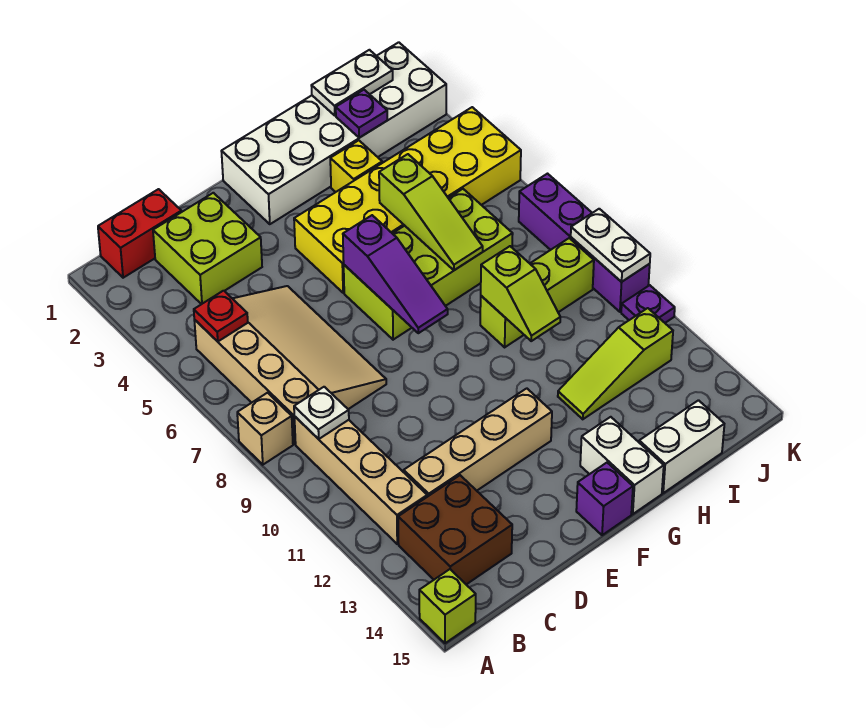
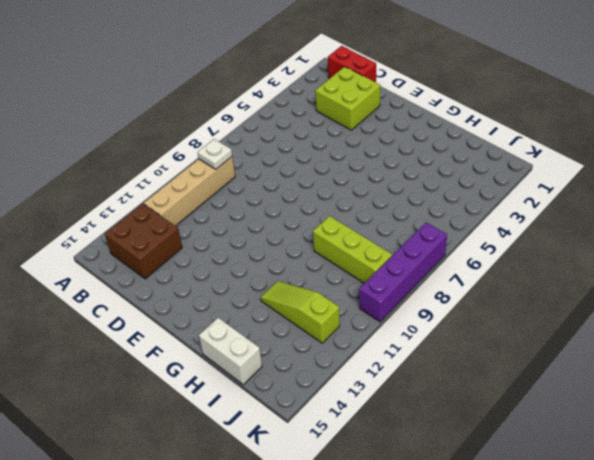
none -> tan 1x1 brick [237,393,293,465]
none -> lime 1x1 brick [419,569,476,643]
none -> tan 3x4 slope [194,286,386,444]

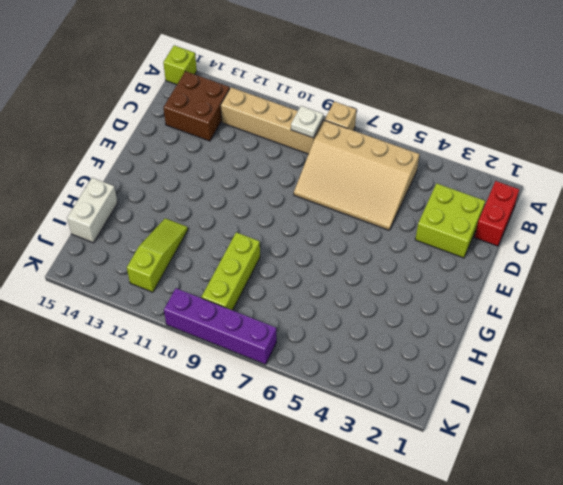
none -> tan 1x4 brick [404,388,552,497]
none -> white 2x6 brick [221,42,446,224]
none -> yellow 2x6 brick [294,107,521,293]

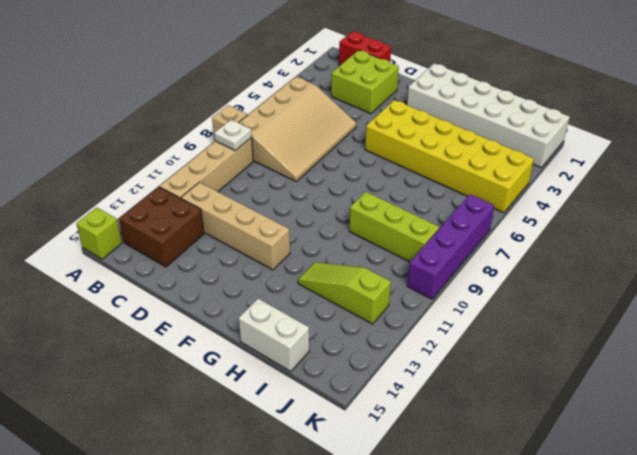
none -> lime 2x4 brick [344,189,513,340]
none -> purple 1x1 brick [576,463,633,535]
none -> white 1x2 brick [580,417,664,514]

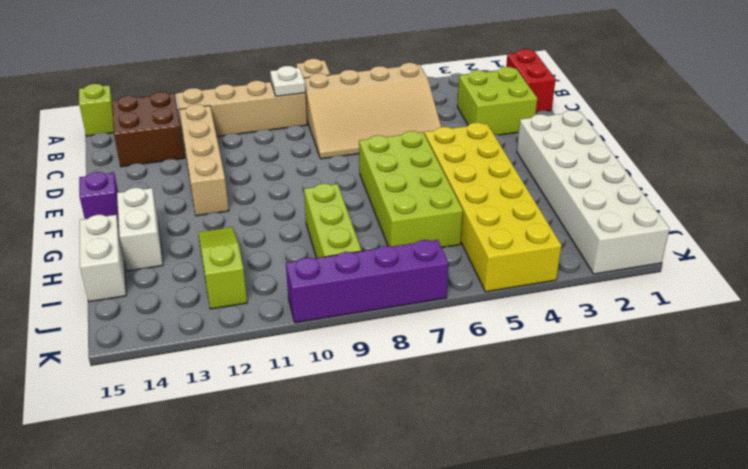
white 1x2 brick [117,188,163,271] -> white 1x2 brick turned to [580,417,664,514]
none -> yellow 1x1 brick [330,140,382,192]
none -> purple 1x1 plate [621,285,675,323]
none -> red 1x1 plate [194,291,248,341]

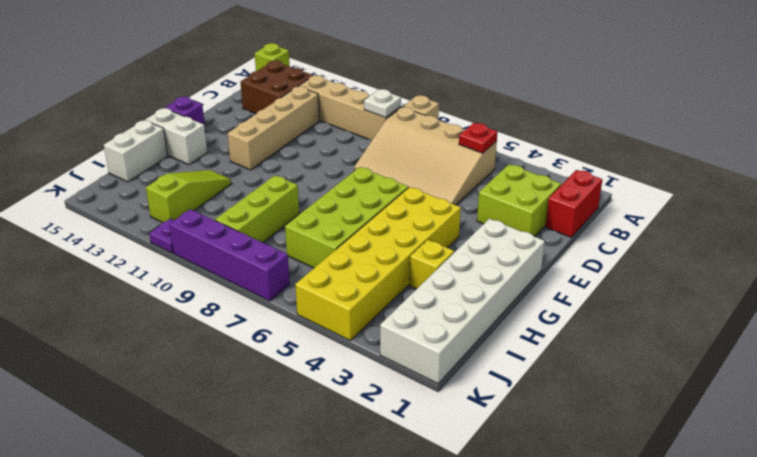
none -> purple 1x3 slope [343,215,448,333]
none -> lime 1x3 slope [379,154,483,270]
none -> lime 1x2 slope [481,246,560,341]

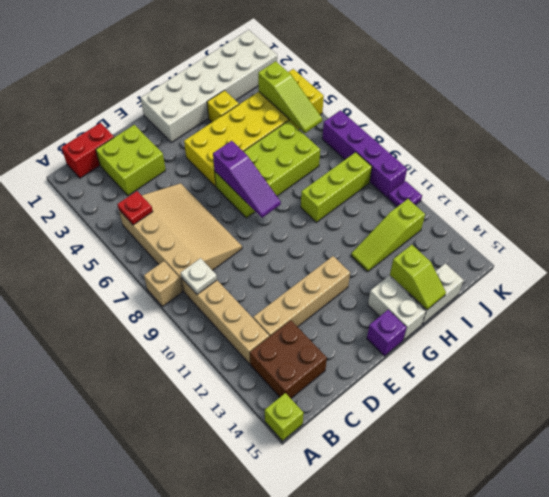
lime 1x2 slope [390,245,446,310] -> lime 1x2 slope moved to [481,246,560,341]
lime 1x3 slope [258,61,322,133] -> lime 1x3 slope moved to [379,154,483,270]
none -> white 1x2 plate [311,50,393,115]
none -> purple 1x1 plate [336,90,387,138]
none -> white 1x2 plate [571,209,650,282]

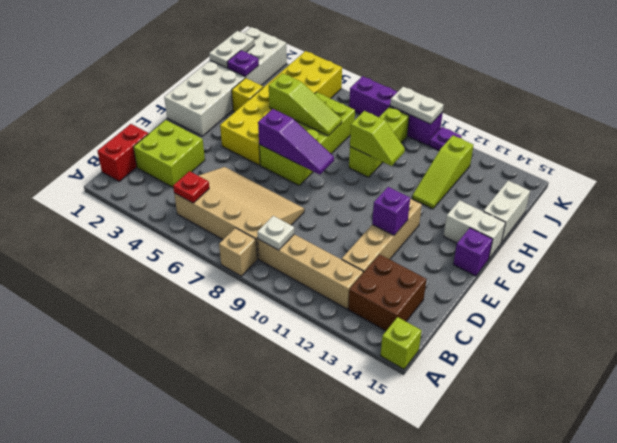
purple 1x1 brick [372,187,410,235] -> none

